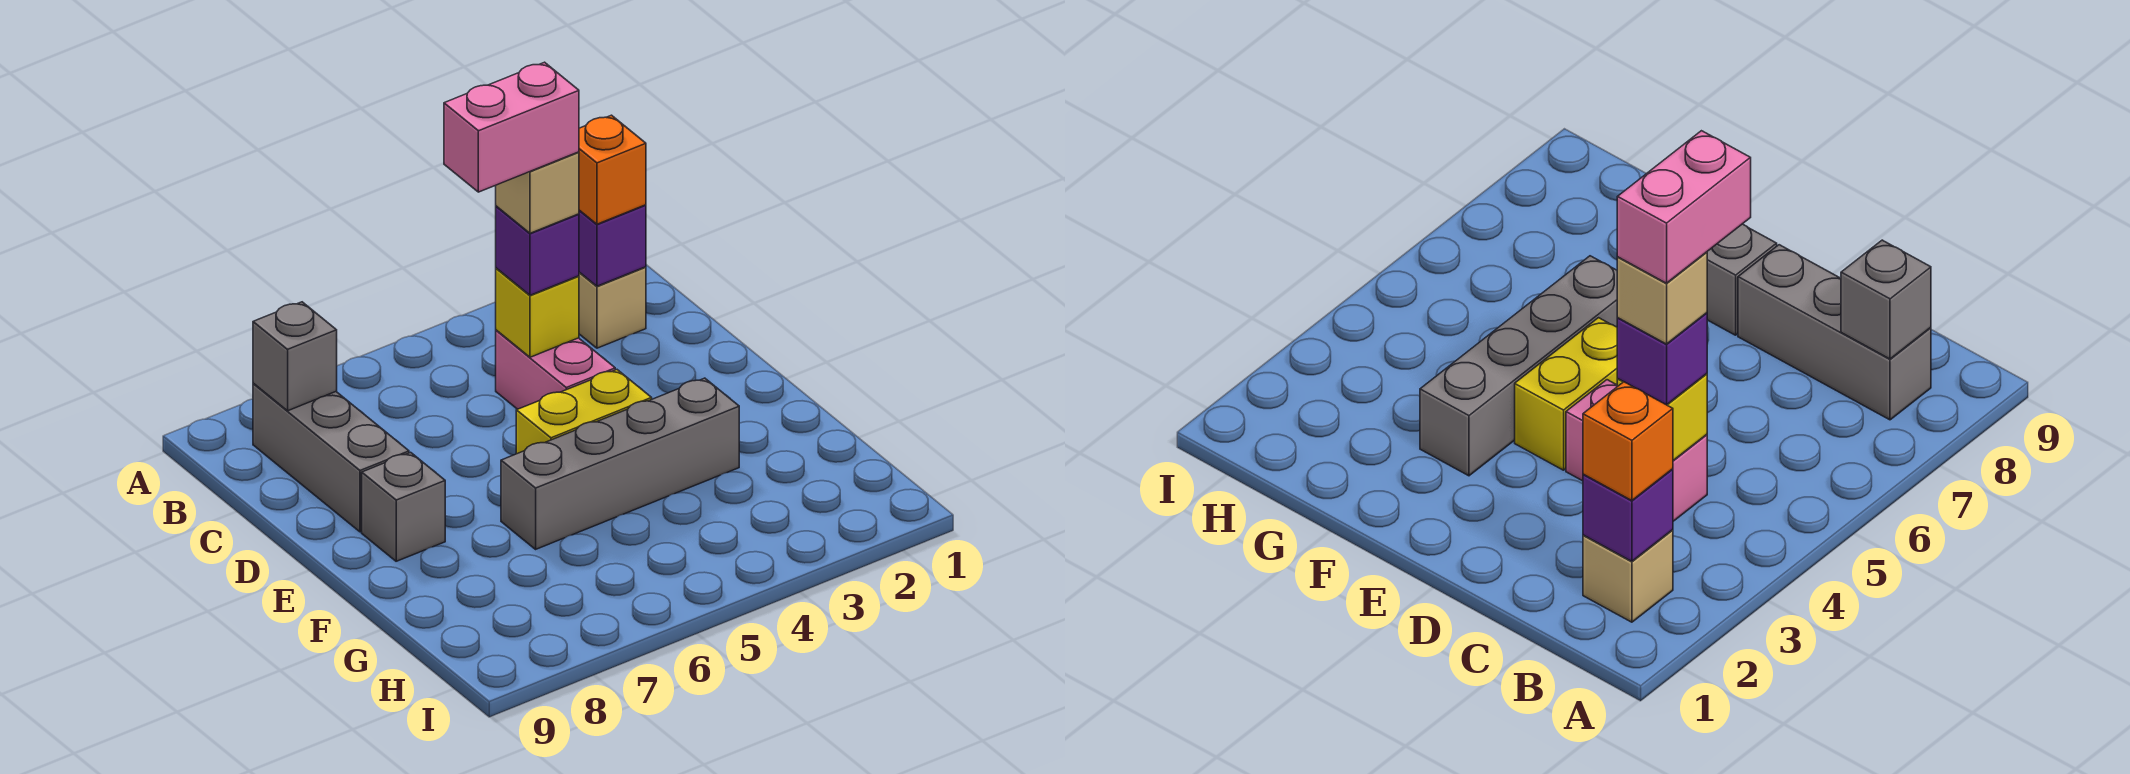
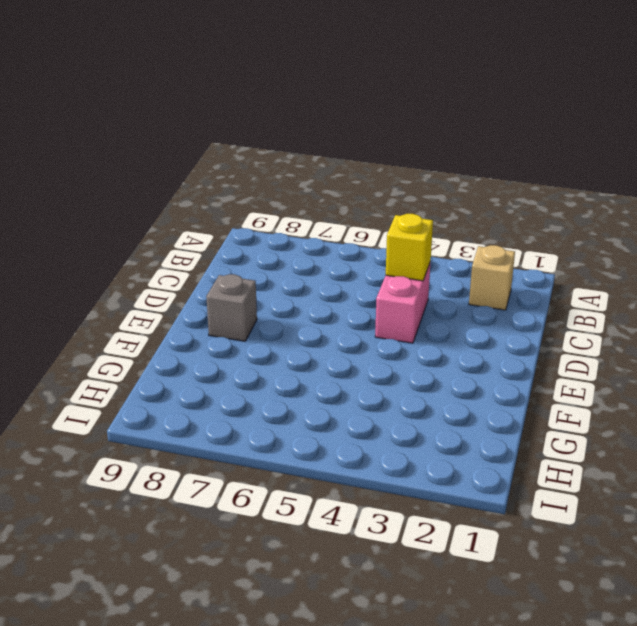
none -> grey 1x3 brick [253,383,409,532]
none -> yellow 1x2 brick [516,370,652,454]
none -> grey 1x4 brick [501,378,739,549]

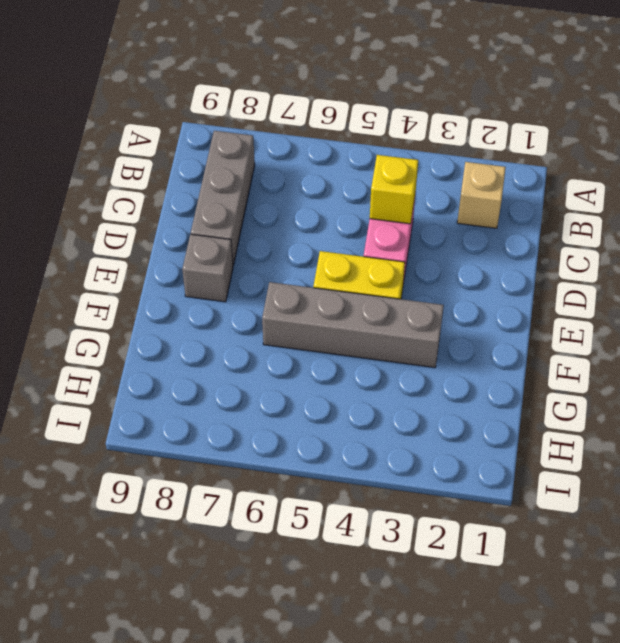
none -> purple 1x1 brick [579,205,646,286]
none -> grey 1x1 brick [253,302,337,411]
none -> orange 1x1 brick [579,115,646,224]

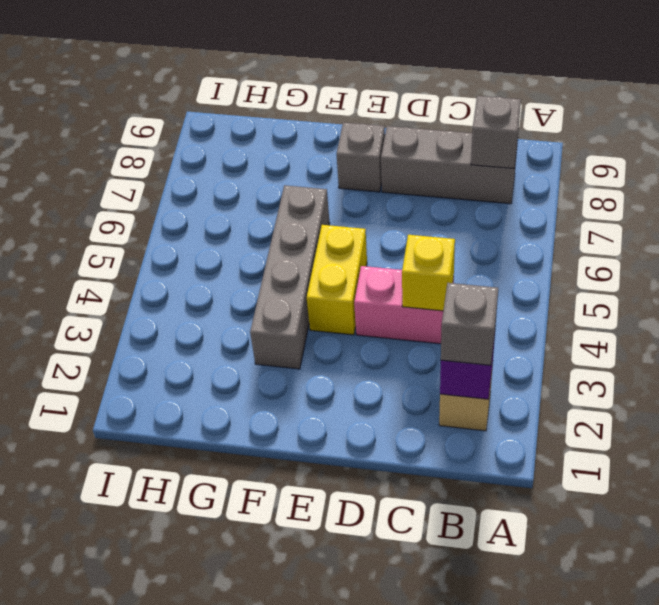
grey 1x1 brick [441,283,498,365] -> orange 1x1 brick [579,115,646,224]
none -> purple 1x1 brick [496,206,579,295]
none -> tan 1x1 brick [496,152,579,233]
none -> pink 1x2 brick [444,62,579,192]

